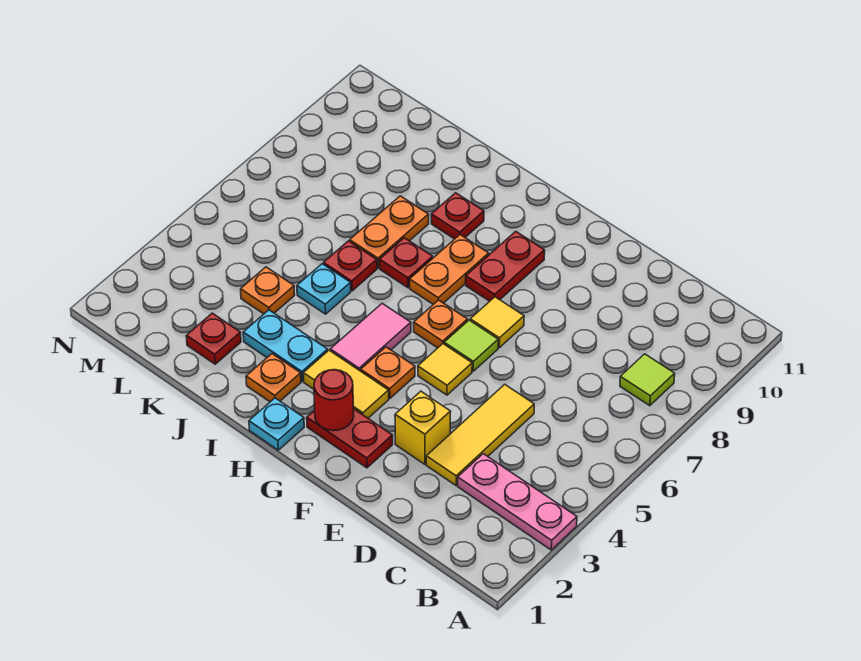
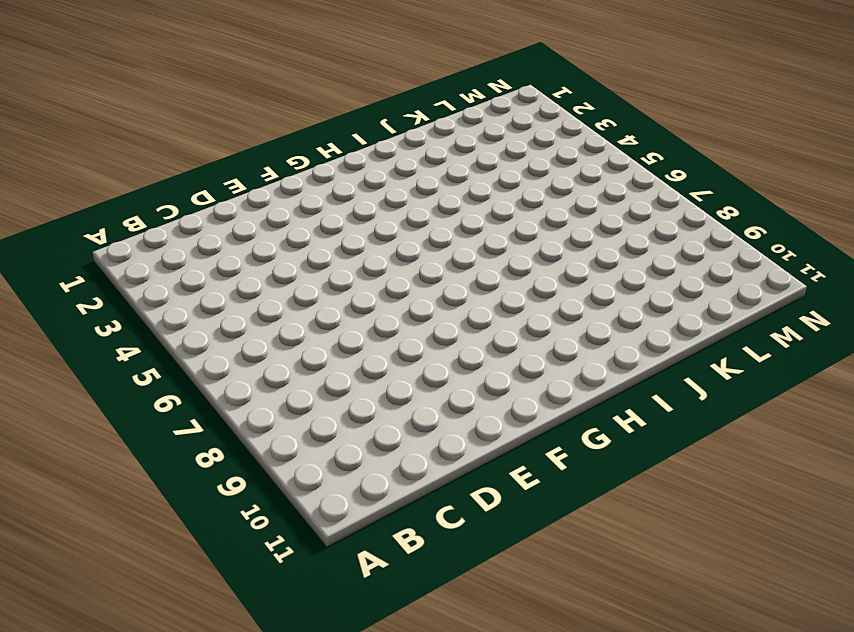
none -> pink 1x3 plate [458,454,577,550]
none -> lime 1x1 tile [620,354,675,406]
none -> yellow 1x3 tile [426,384,534,485]

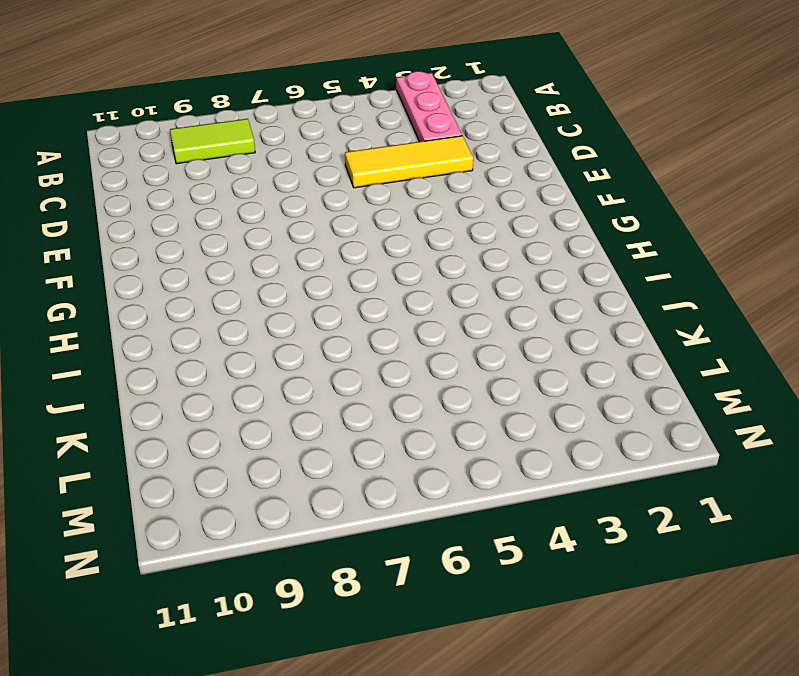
lime 1x2 tile [170,119,255,164] -> lime 1x1 tile [620,354,675,406]
none -> yellow 1x1 brick [395,391,451,464]
none -> red 1x2 plate [307,409,393,468]
none -> yellow 1x1 tile [418,344,472,395]

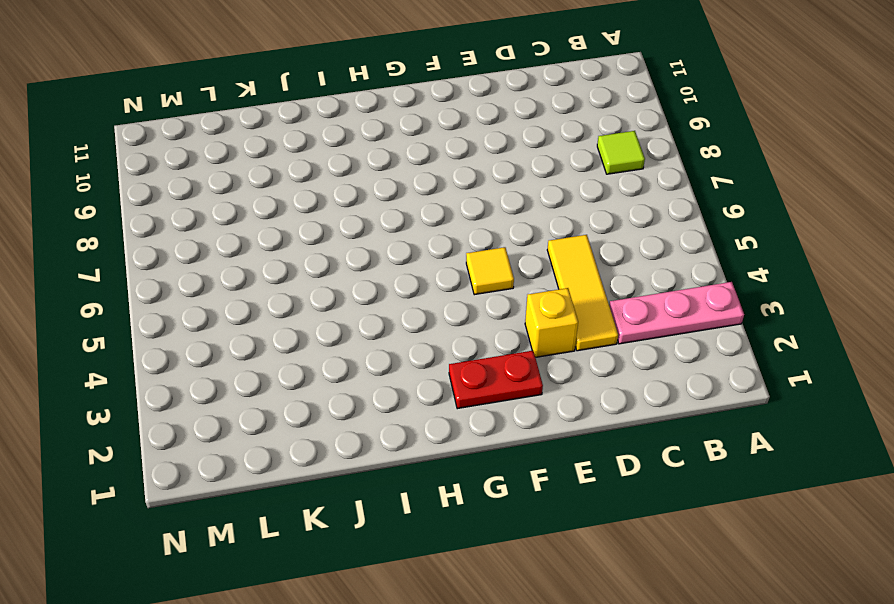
none -> lime 1x1 tile [444,320,498,371]
none -> yellow 1x1 tile [470,297,524,348]
none -> yellow 1x2 tile [303,350,389,418]

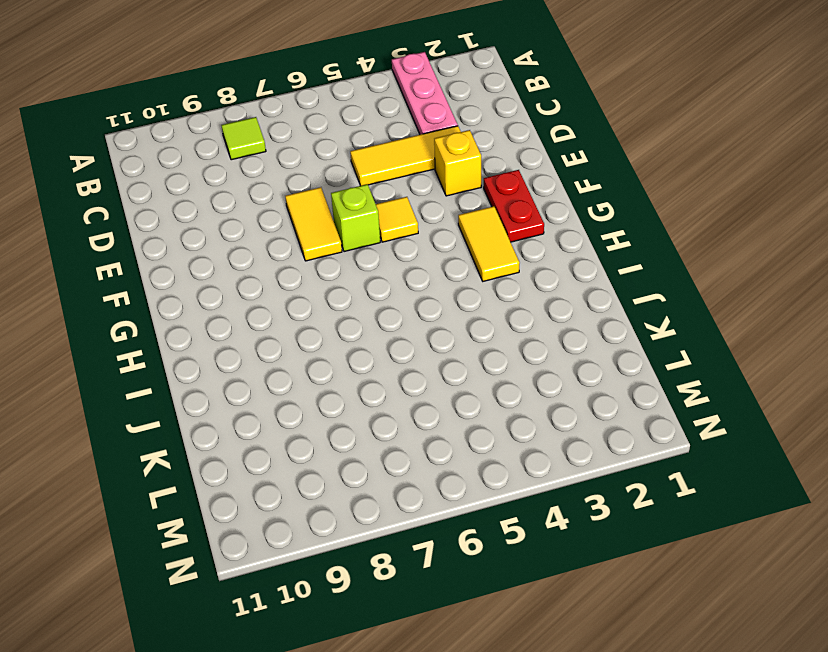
yellow 1x2 tile [285,187,342,261] -> yellow 1x1 tile [470,297,524,348]
lime 1x1 brick [331,184,380,252] -> lime 1x1 tile [444,320,498,371]
none -> orange 1x1 plate [361,347,415,398]
none -> orange 1x1 plate [414,300,468,348]
none -> red 1x2 plate [466,231,545,301]

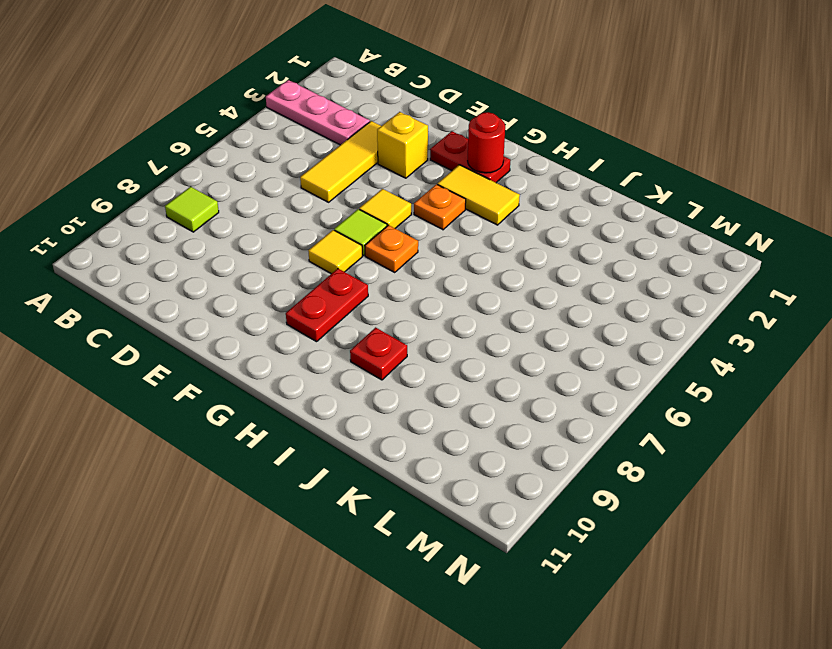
none -> cyan 1x1 plate [249,398,304,450]
none -> pink 1x2 tile [330,303,411,371]
none -> orange 1x2 plate [410,235,489,304]

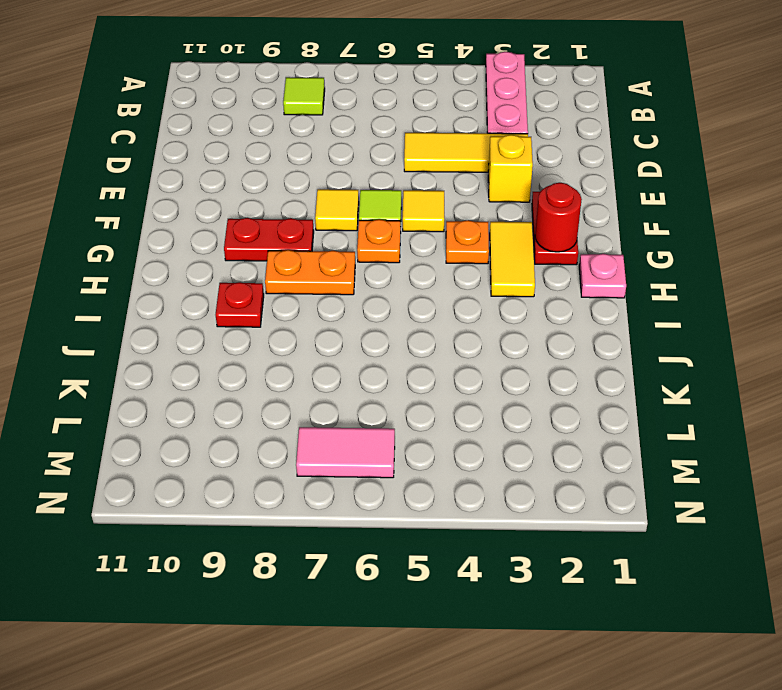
pink 1x1 plate [579,254,626,298] -> cyan 1x1 plate [249,398,304,450]
pink 1x2 tile [296,427,395,478] -> pink 1x2 tile moved to [330,303,411,371]
none -> orange 1x1 plate [246,354,301,402]
none -> cyan 1x2 plate [243,310,328,381]
none -> red 1x1 plate [379,238,433,288]

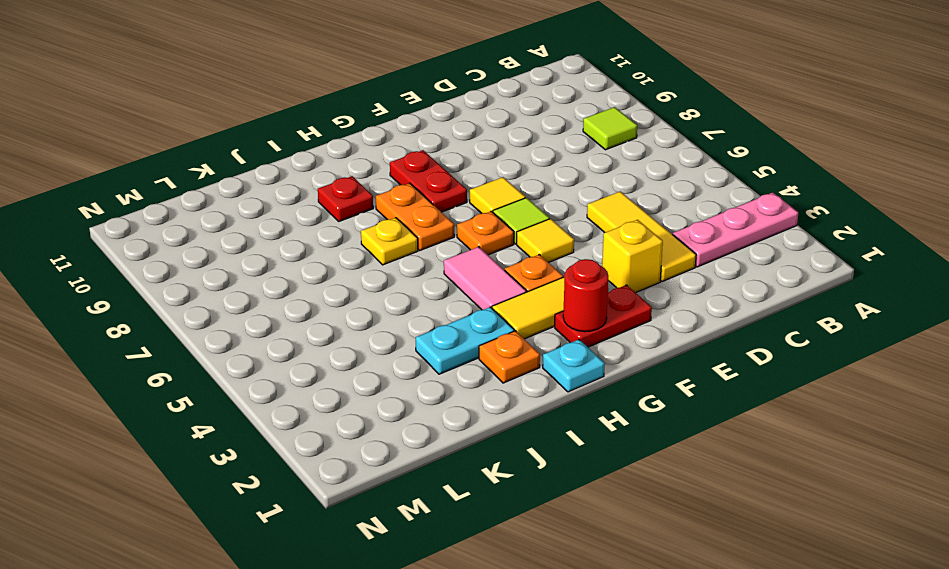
yellow 1x1 plate [361,218,418,265] -> red 1x1 plate [379,238,433,288]
none -> cyan 1x1 plate [297,264,351,314]
none -> red 1x1 plate [323,241,377,291]
none -> orange 1x2 plate [350,196,429,268]

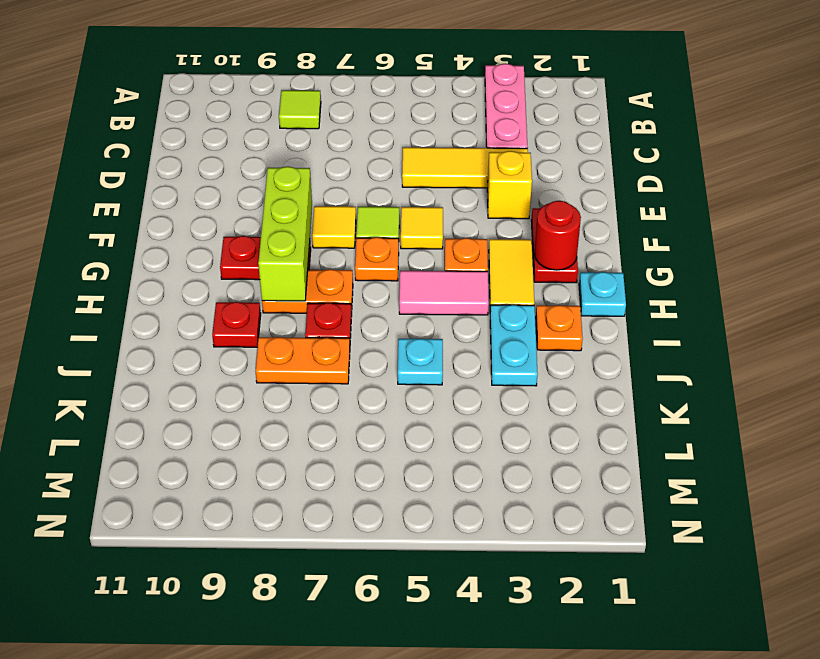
lime 1x3 brick [258,166,312,301] -> none
none -> red 1x1 plate [323,241,377,291]
none -> red 1x1 plate [186,313,241,364]
none -> orange 1x1 plate [241,267,295,314]

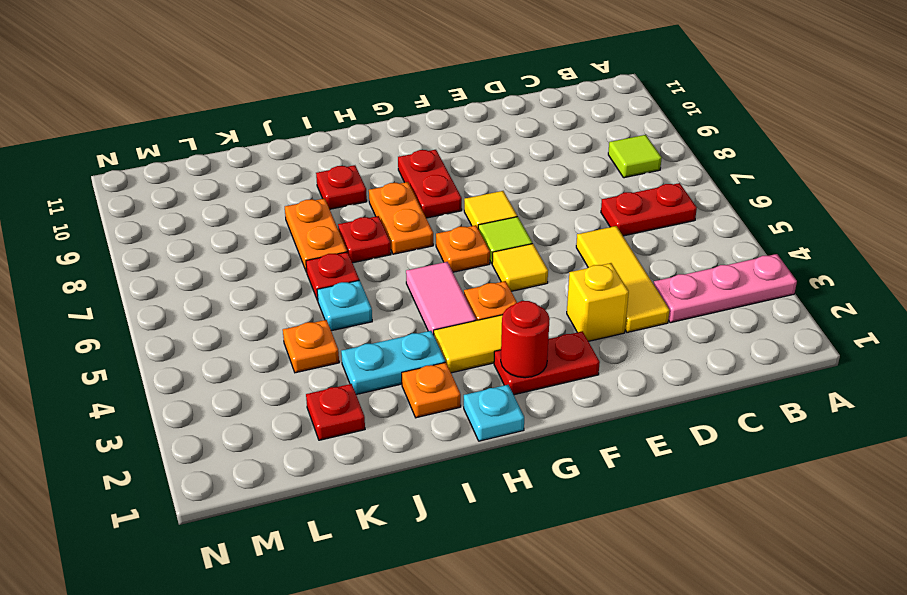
red 1x2 plate [601,183,697,236] -> none

